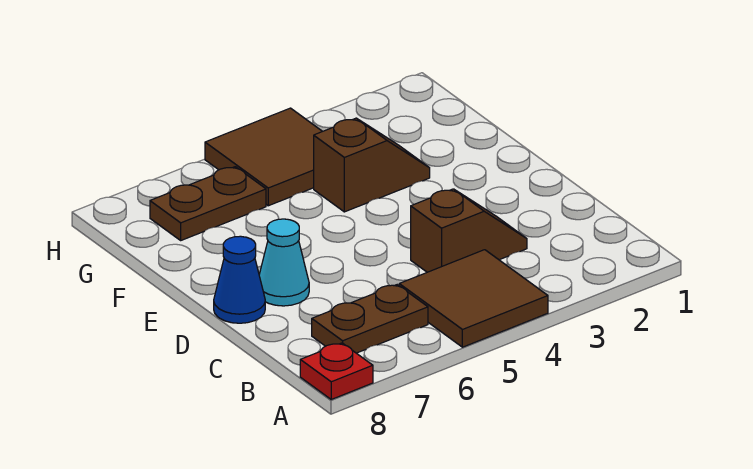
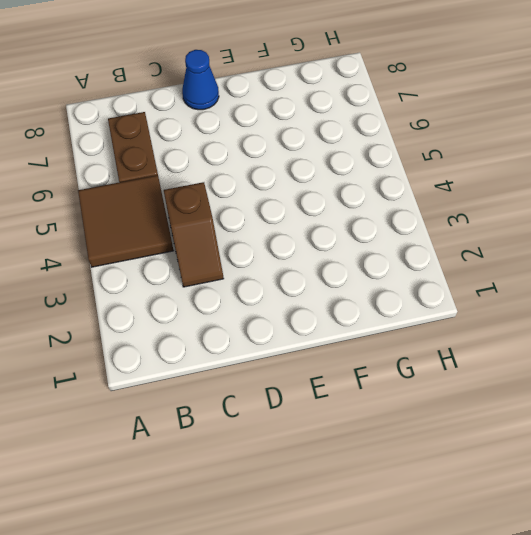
none -> red 1x1 plate [300,343,373,399]
none -> cyan 1x1 cone [259,219,309,306]

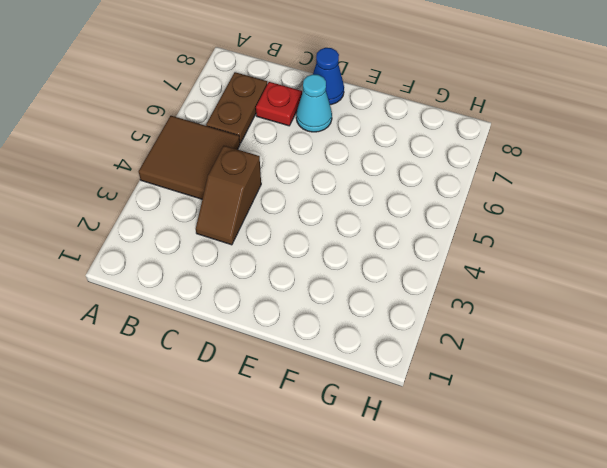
red 1x1 plate [256,82,302,126] -> red 1x1 plate moved to [300,343,373,399]
none -> brown 1x2 slope [314,118,430,212]
none -> brown 2x2 tile [205,108,322,206]

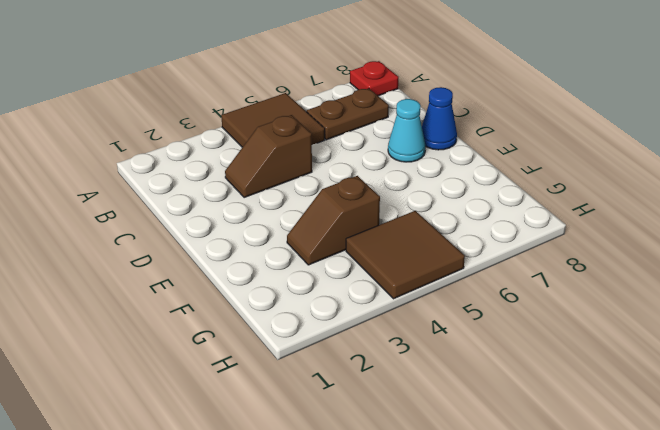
none -> brown 1x2 plate [150,167,266,240]

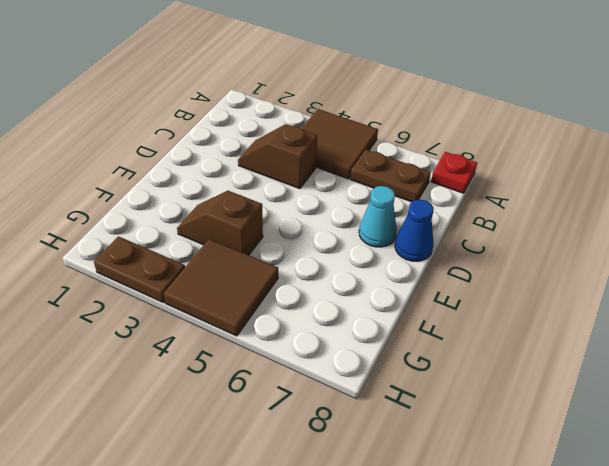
brown 1x2 plate [94,236,185,302] -> brown 1x2 plate moved to [150,167,266,240]

